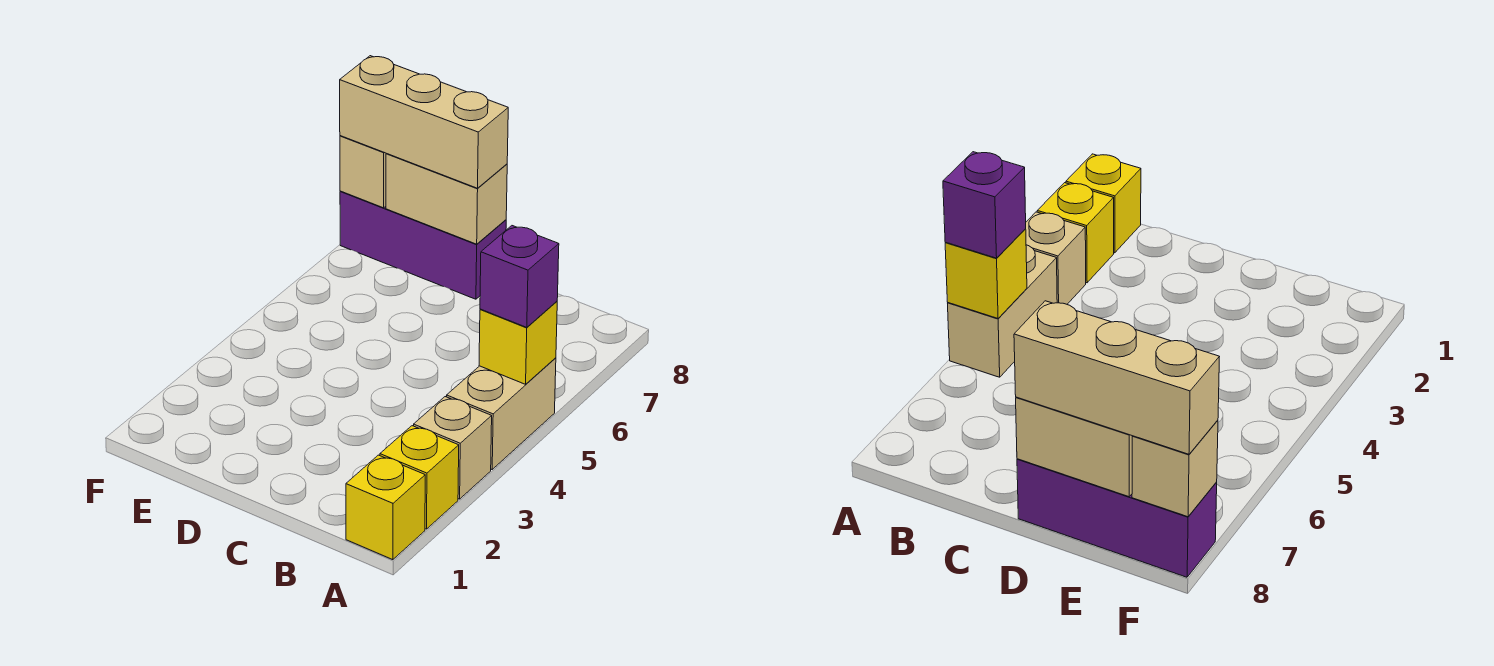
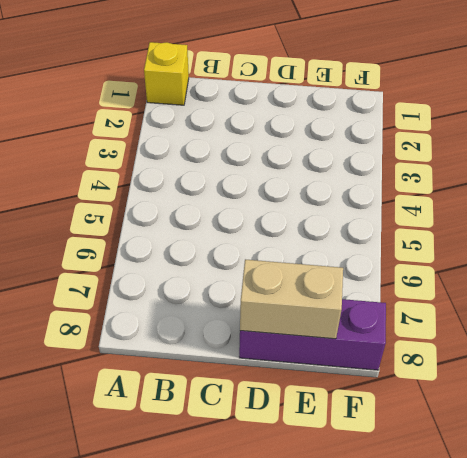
none -> yellow 1x1 brick [380,426,459,529]
none -> tan 1x1 brick [414,397,492,499]

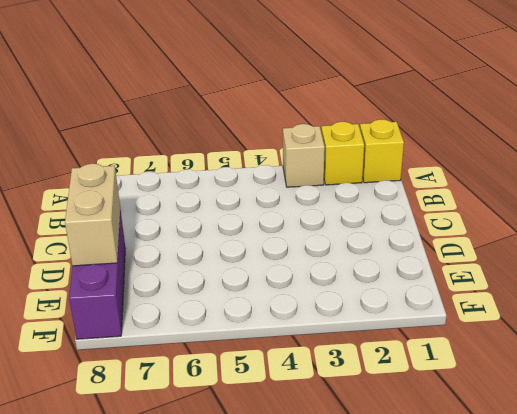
none -> tan 1x2 brick [447,358,556,469]
none -> yellow 1x1 brick [479,301,557,384]

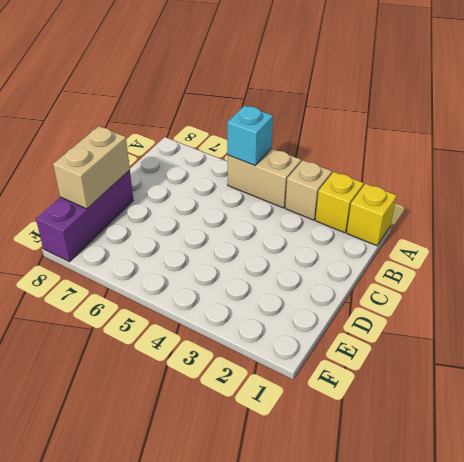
cyan 1x1 brick [227,106,273,165] -> yellow 1x1 brick [479,301,557,384]
none -> tan 1x1 brick [340,136,386,208]
none -> purple 1x1 brick [480,226,559,327]

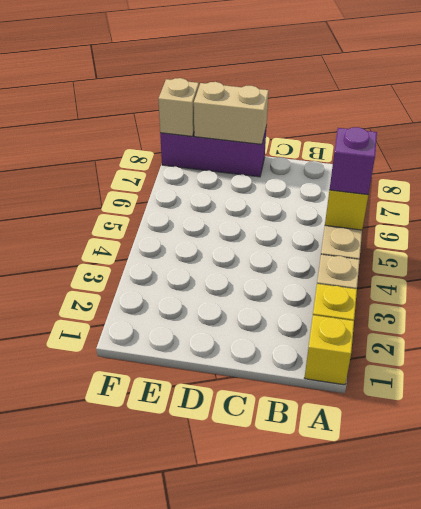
none -> tan 1x3 brick [340,56,508,188]

